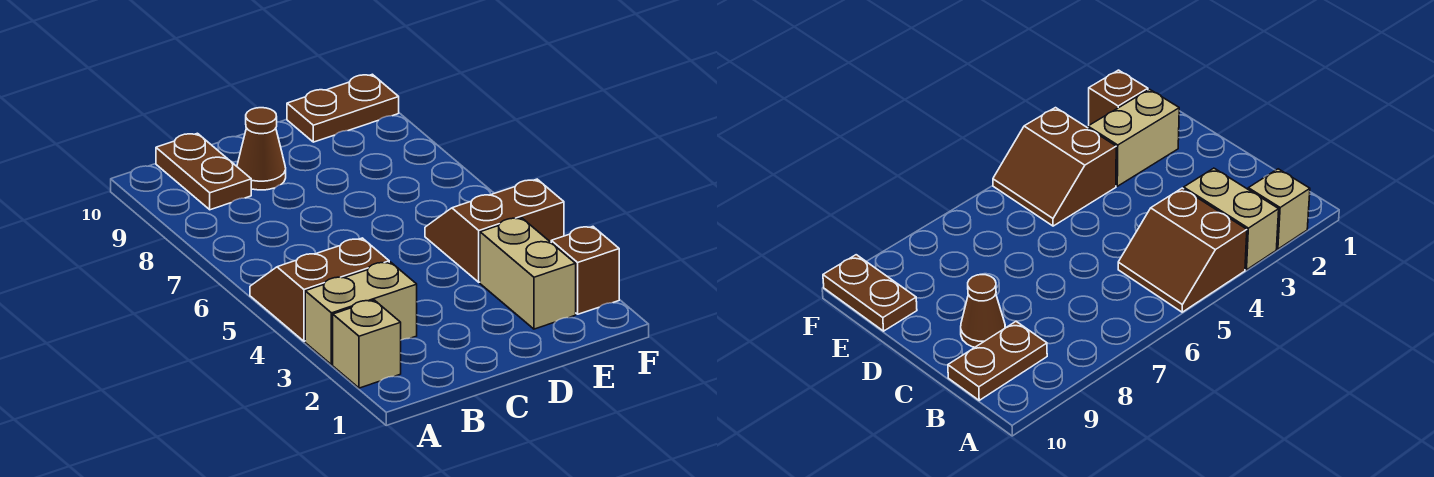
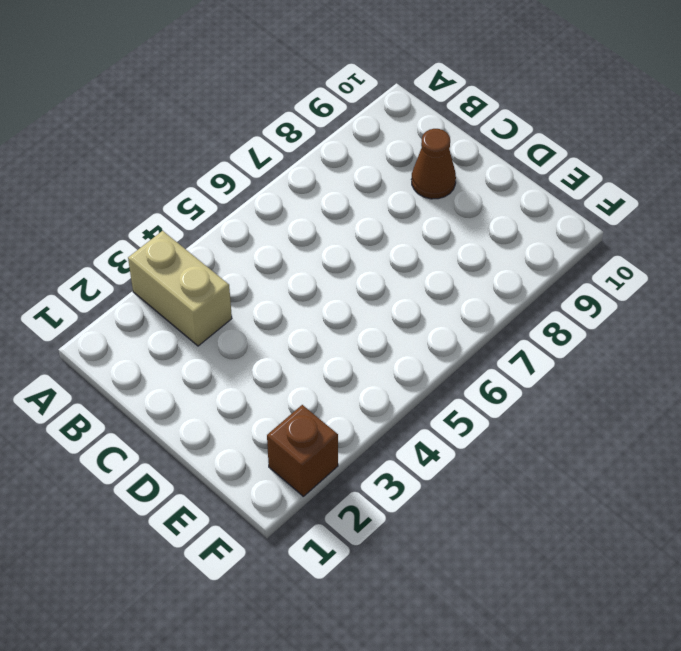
none -> tan 1x1 brick [333,300,401,388]
none -> brown 2x2 slope [250,238,389,341]

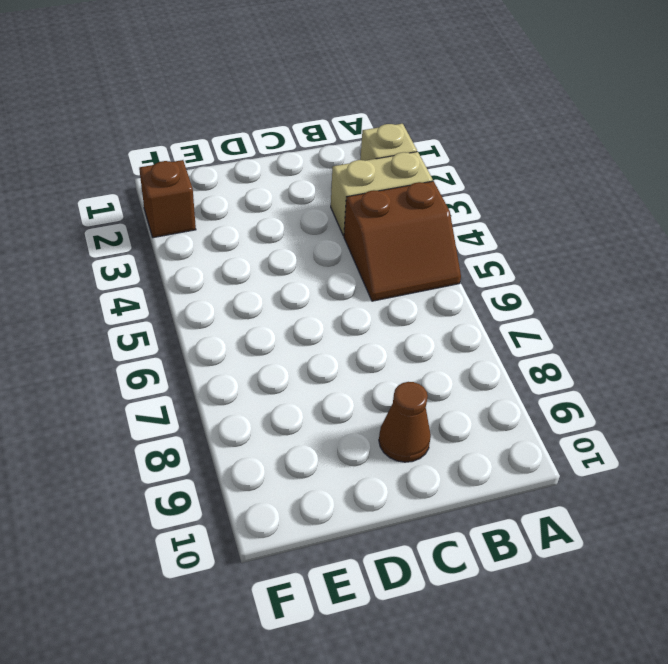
none -> brown 1x2 plate [156,133,251,210]
none -> tan 1x2 brick [480,218,576,329]

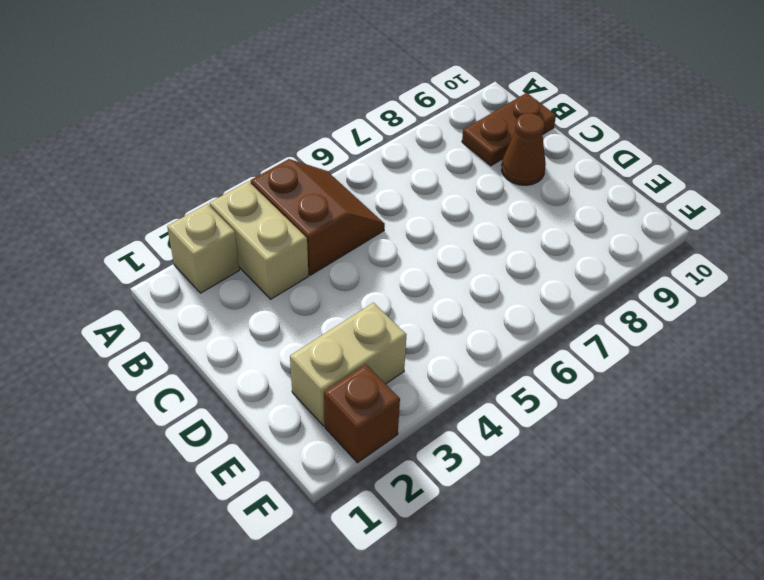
none -> brown 2x2 slope [425,179,564,282]
none -> brown 1x2 plate [287,74,399,142]

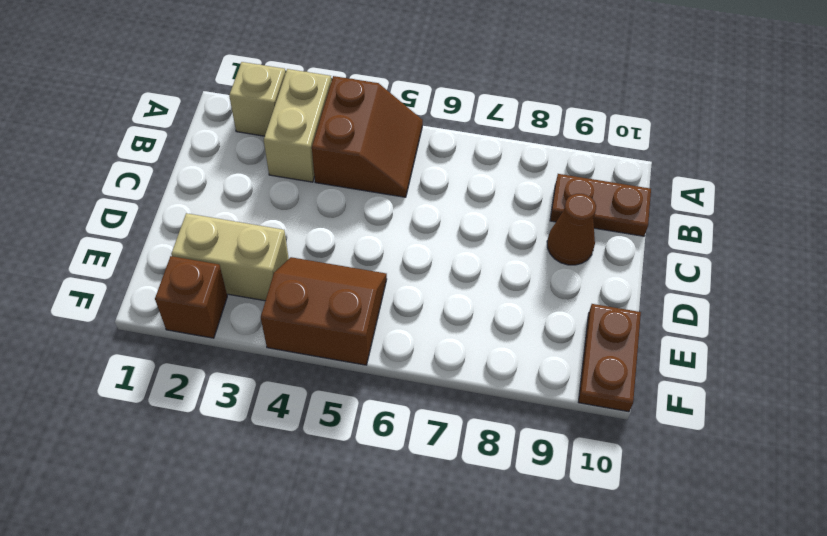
brown 2x2 slope [261,257,387,365] -> brown 2x2 slope turned to [425,179,564,282]

